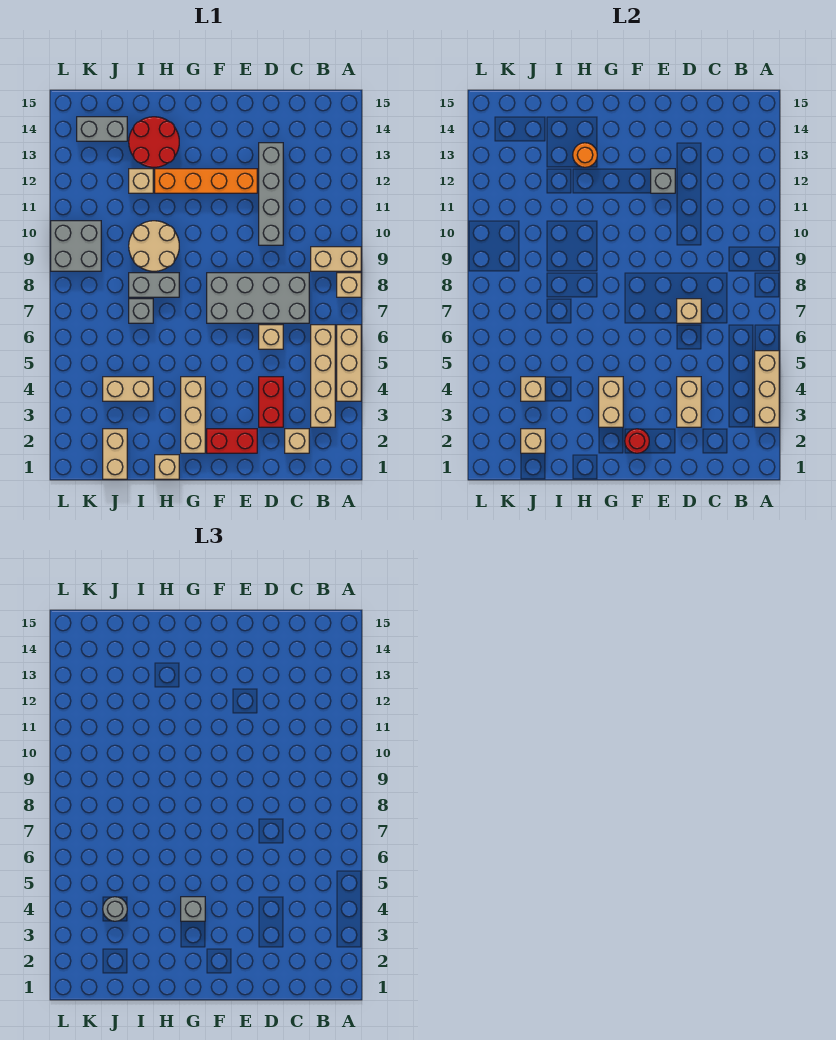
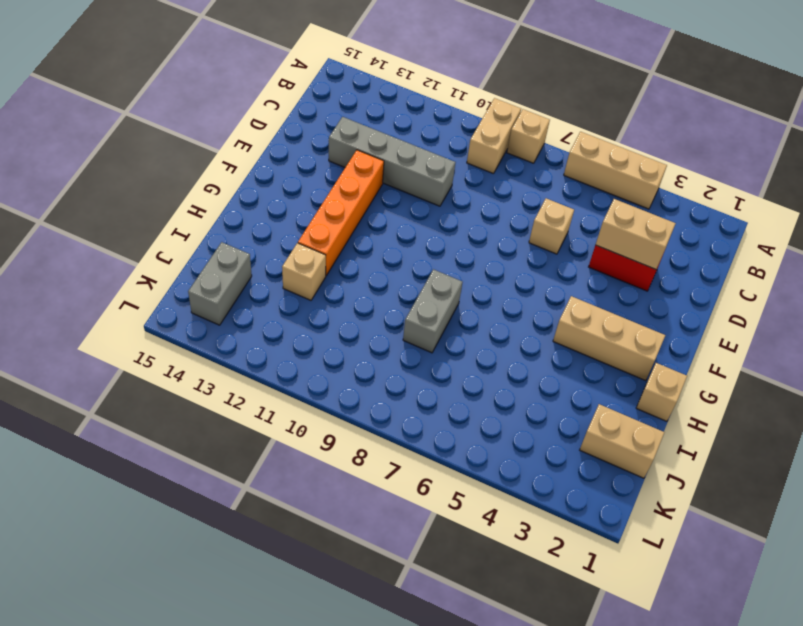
none -> tan 1x4 brick [311,325,335,427]
none -> tan 1x1 brick [285,429,309,453]
none -> grey 2x4 brick [207,273,309,323]
none -> red 1x2 brick [207,429,257,453]

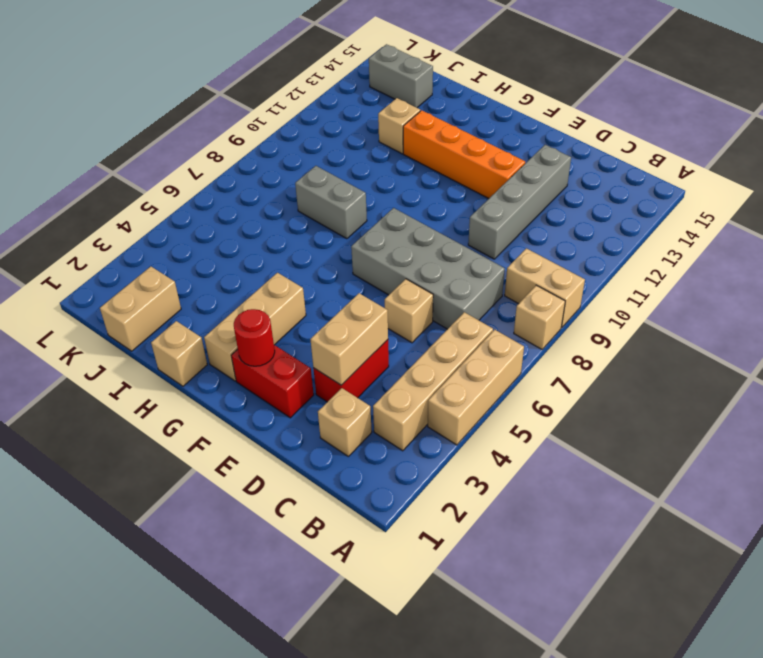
none -> tan 2x2 round brick [129,221,179,271]
none -> red 2x2 round brick [129,117,179,167]
none -> tan 1x2 brick [103,377,153,401]
none -> grey 1x1 brick [129,299,153,323]

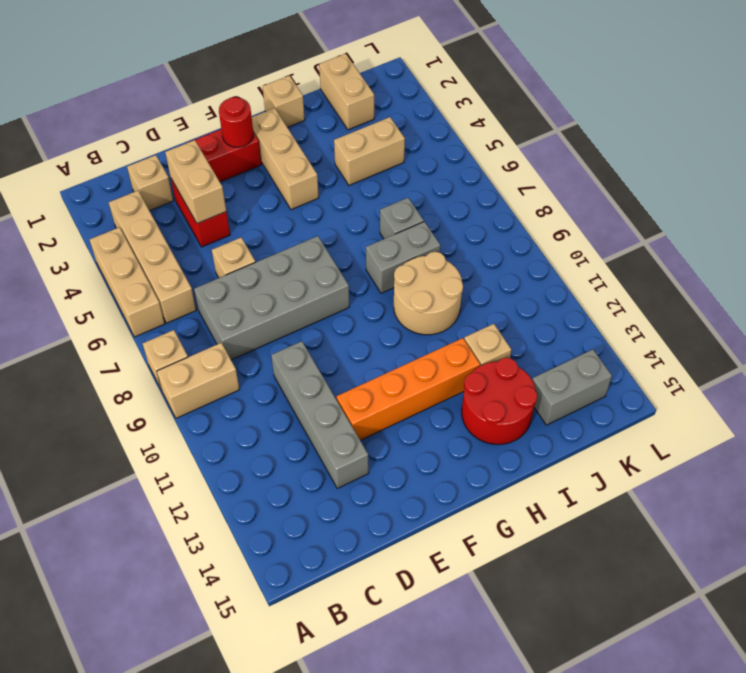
none -> grey 2x2 brick [51,221,101,271]
none -> tan 1x3 brick [755,351,779,427]
none -> tan 1x1 brick [677,299,701,323]
none -> grey 1x1 brick [651,169,675,193]

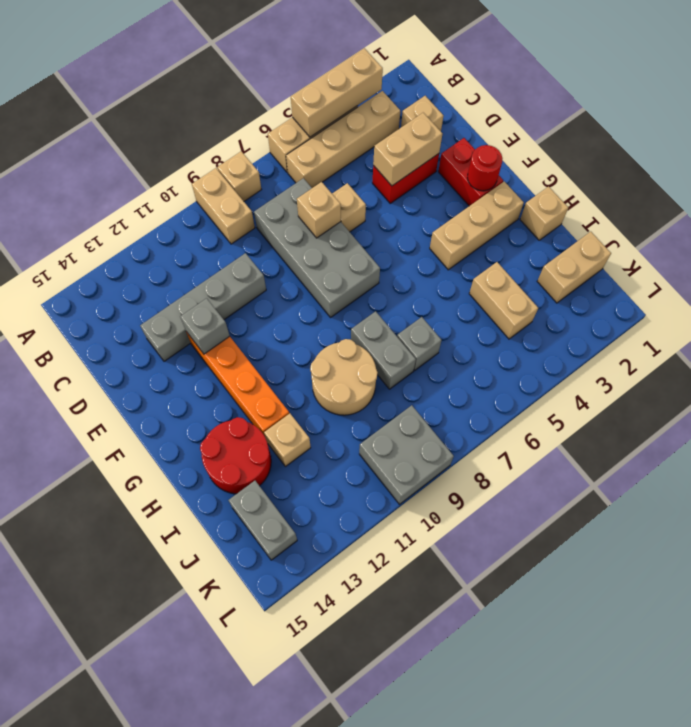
none -> tan 1x2 brick [599,377,623,427]
none -> orange 1x1 round brick [573,143,597,167]
none -> tan 1x1 brick [521,429,545,453]
none -> tan 1x1 brick [521,377,545,401]

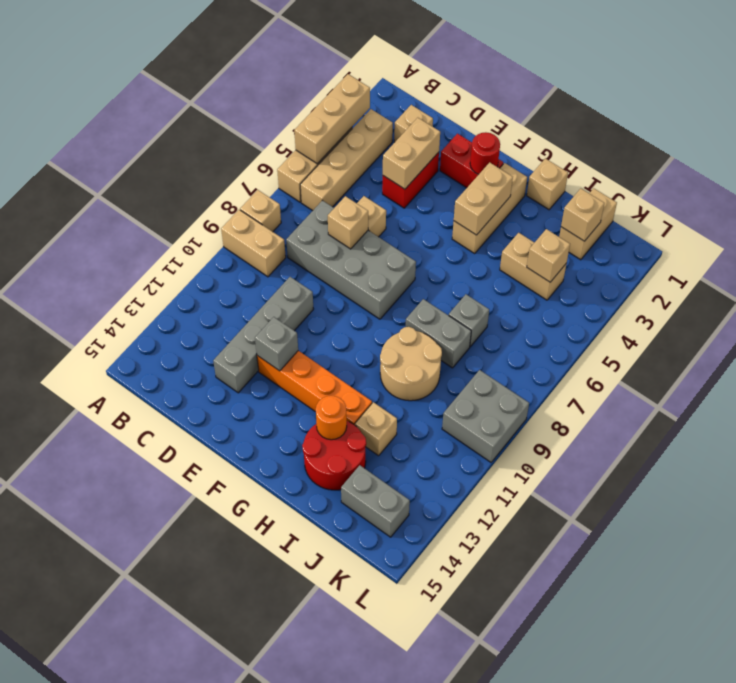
none -> grey 1x1 brick [181,897,205,921]
none -> grey 1x1 round brick [103,897,127,921]

